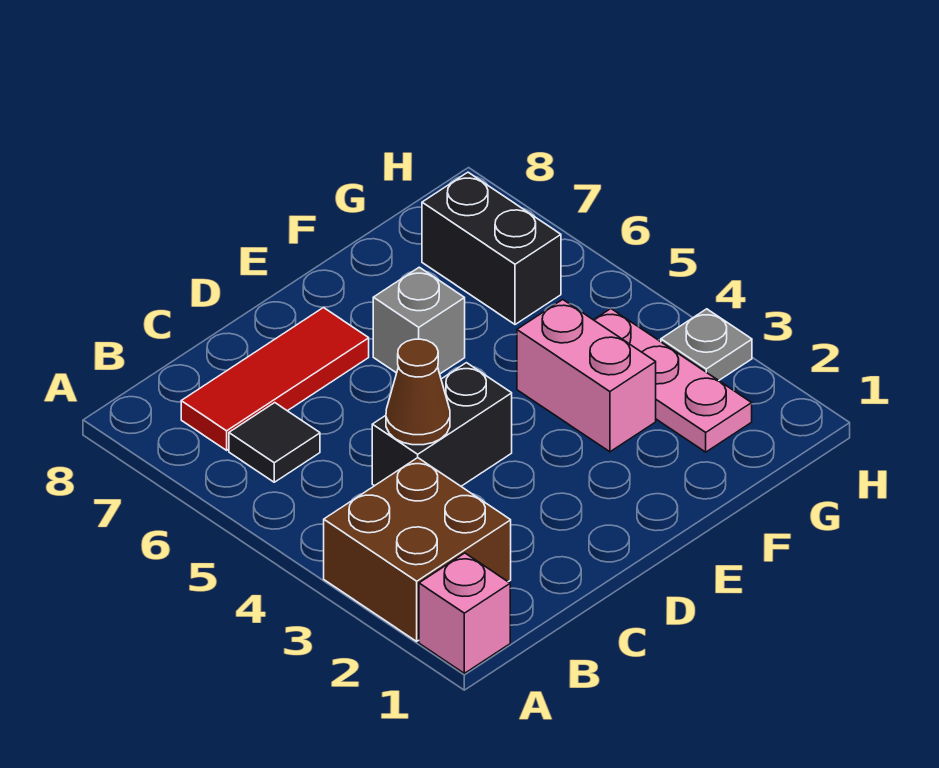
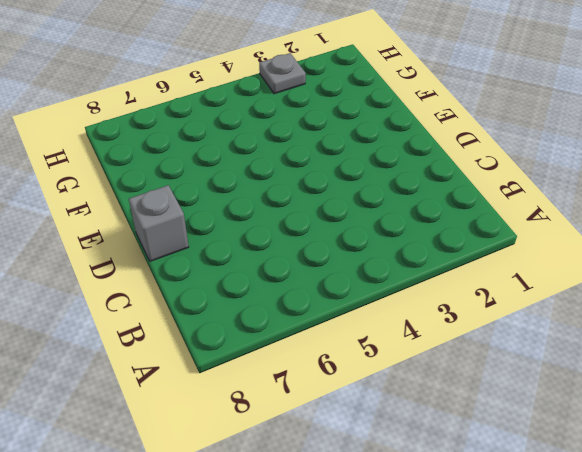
grey 1x1 brick [129,185,189,261] -> grey 1x1 brick moved to [373,267,465,374]
none -> pink 1x1 brick [419,553,510,673]
none -> brown 2x2 brick [324,458,511,641]

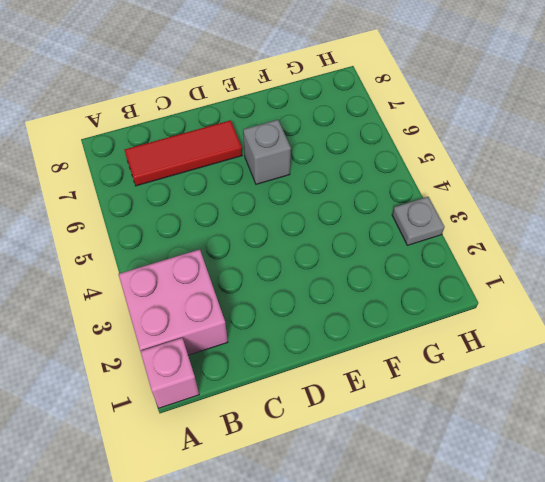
pink 2x2 brick [118,249,228,355] -> brown 2x2 brick [324,458,511,641]
none -> black 1x1 tile [229,403,320,482]
none -> black 1x2 brick [372,363,512,486]

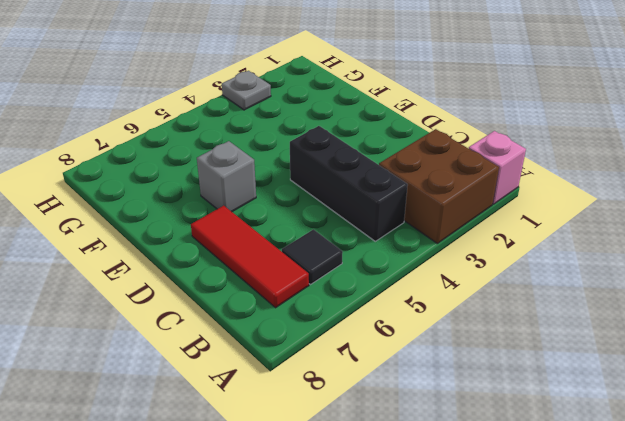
black 1x3 brick [290,126,408,241] -> black 1x2 brick [372,363,512,486]
none -> pink 1x2 brick [517,300,656,452]
none -> pink 1x3 plate [594,309,752,452]

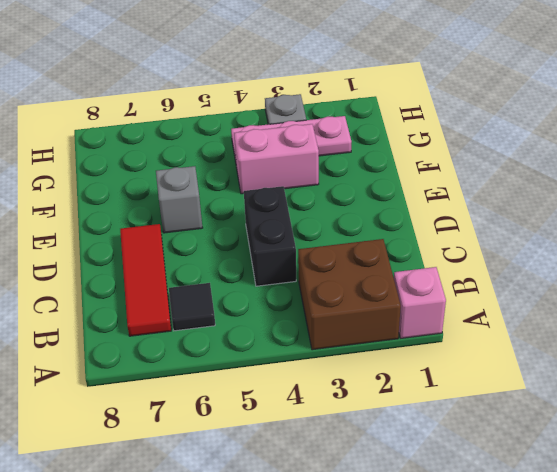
none -> black 1x2 brick [422,172,561,325]
none -> brown 1x1 cone [386,339,450,445]

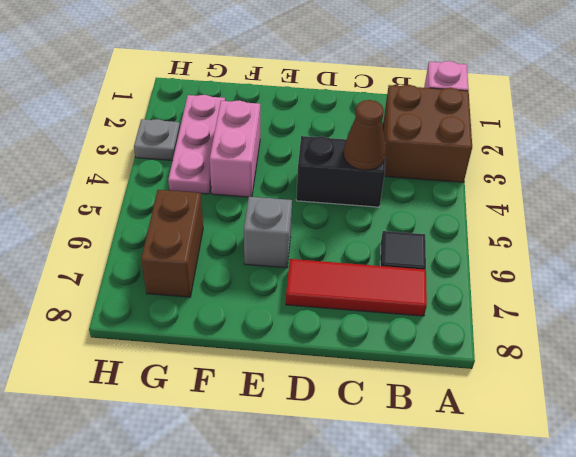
brown 1x2 brick [141,190,203,297] -> black 1x2 brick [422,172,561,325]

